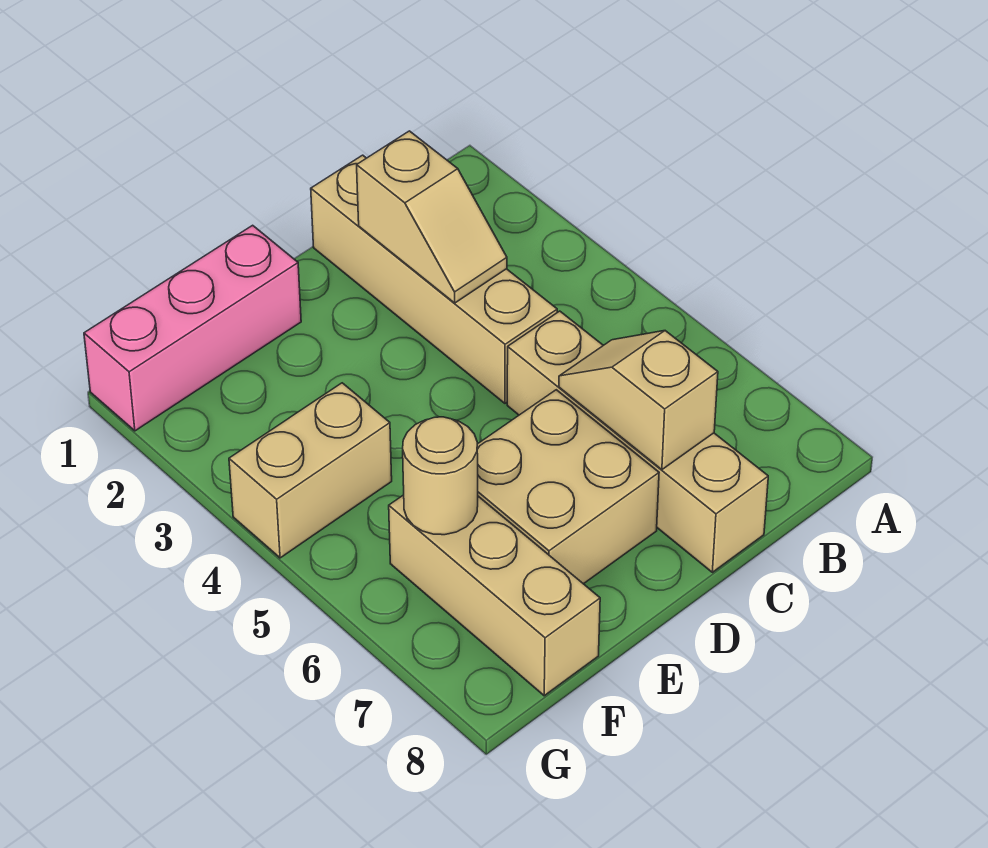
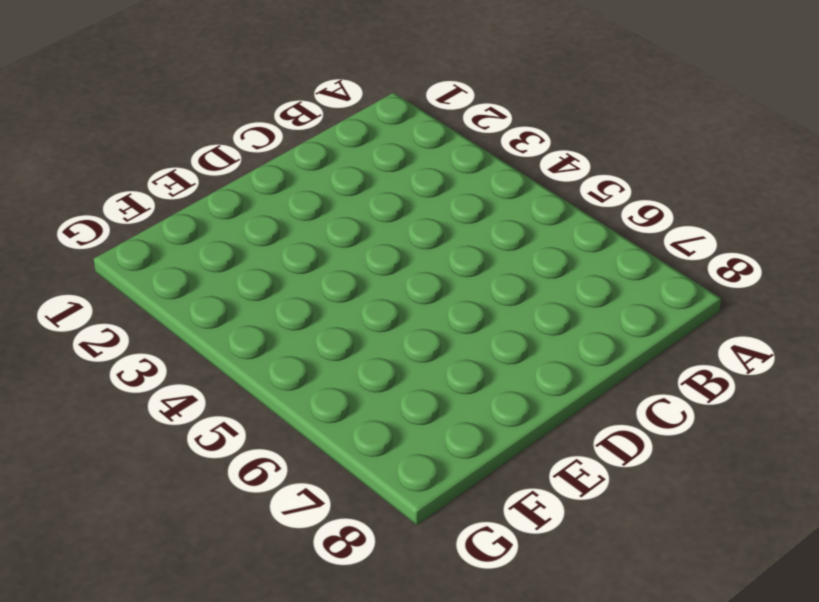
none -> tan 1x4 brick [311,155,557,403]
none -> tan 1x4 brick [507,311,768,572]

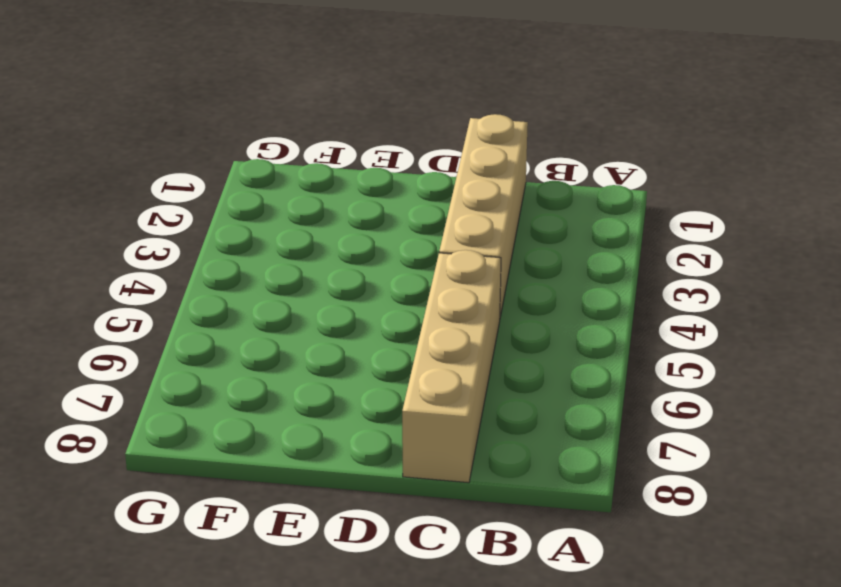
none -> tan 2x2 brick [477,390,659,584]
none -> pink 1x3 brick [84,225,301,431]

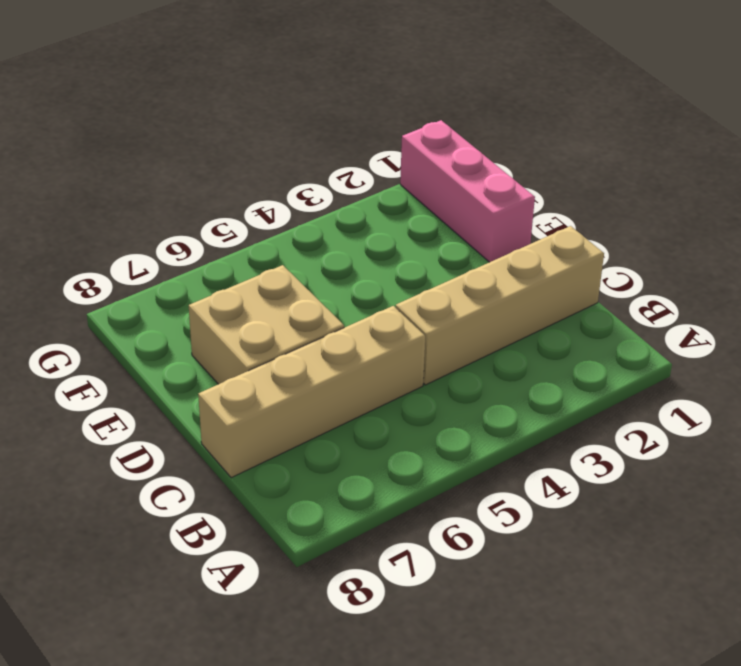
none -> tan 1x2 brick [229,383,392,558]
none -> tan 1x3 brick [389,495,600,696]

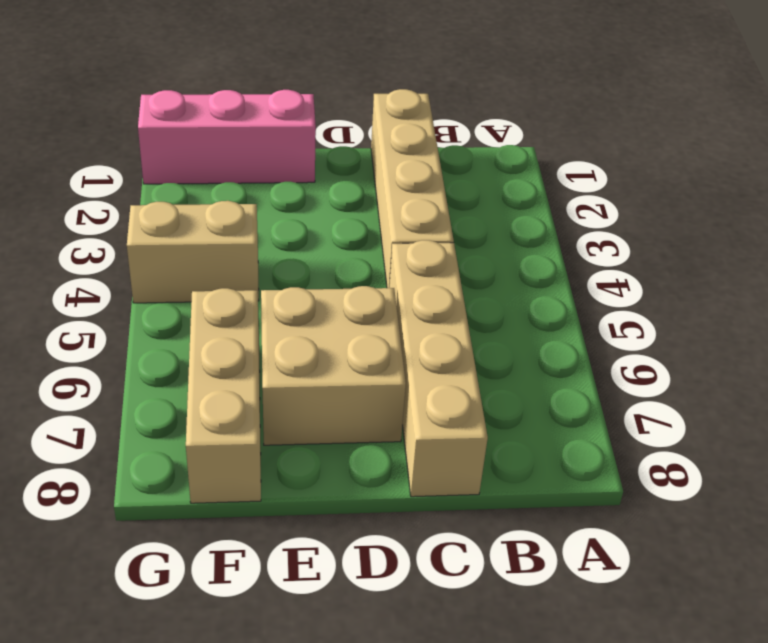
none -> tan 1x2 slope [357,131,507,303]
none -> tan 1x2 slope [559,331,718,470]

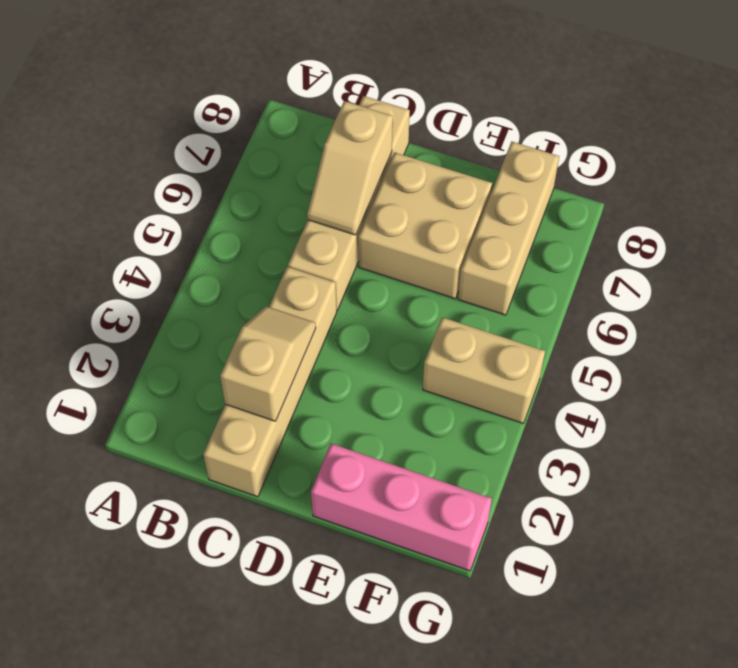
none -> tan 1x1 round brick [403,417,478,535]

